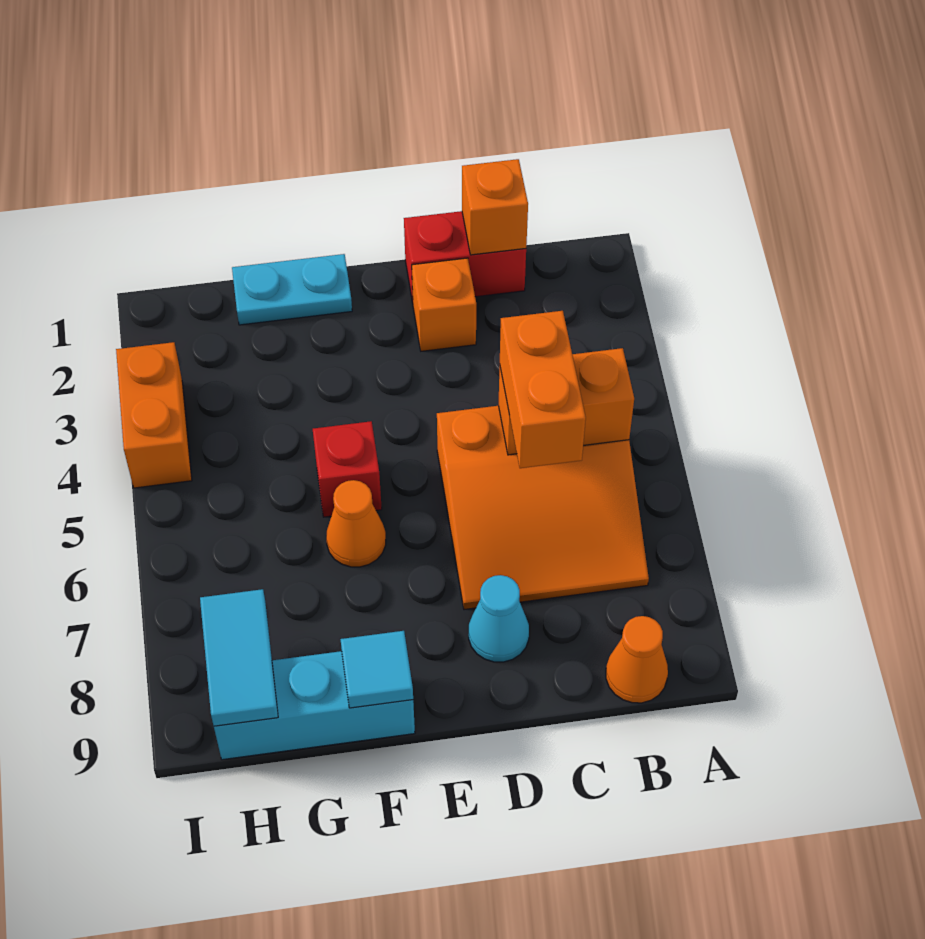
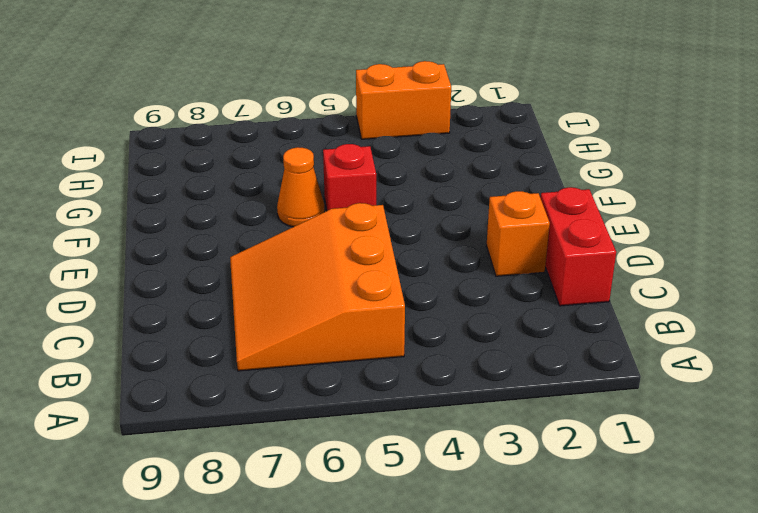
none -> orange 1x1 cone [606,616,668,703]
none -> cyan 1x1 cone [469,575,529,662]
none -> cyan 1x2 plate [232,254,352,325]

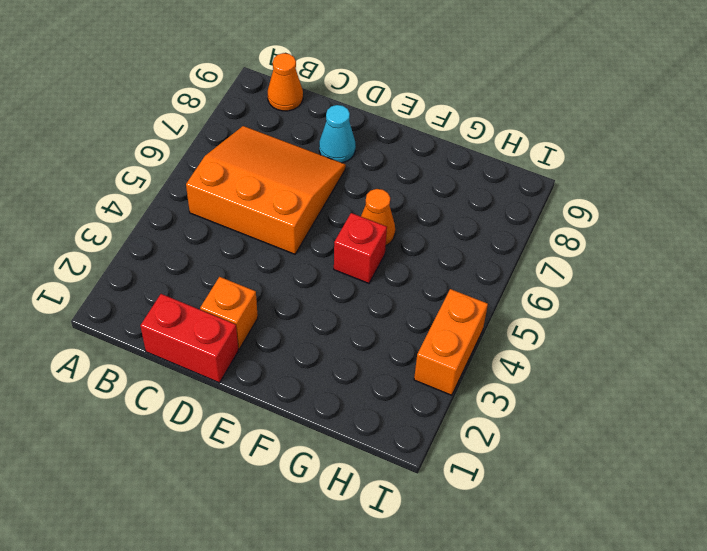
none -> cyan 1x2 plate [232,254,352,325]
none -> cyan 1x3 brick [214,651,415,760]
none -> orange 1x2 brick [498,348,634,455]

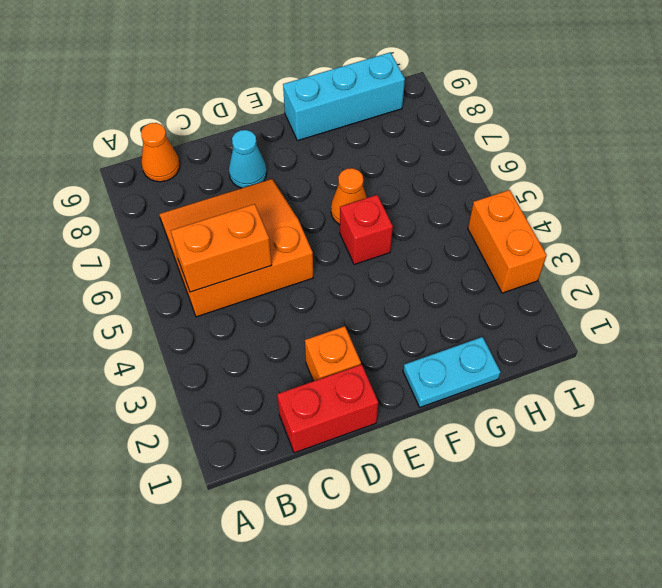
none -> orange 1x1 brick [462,159,528,255]
none -> cyan 1x1 tile [340,631,413,708]
none -> cyan 1x2 tile [200,589,278,726]

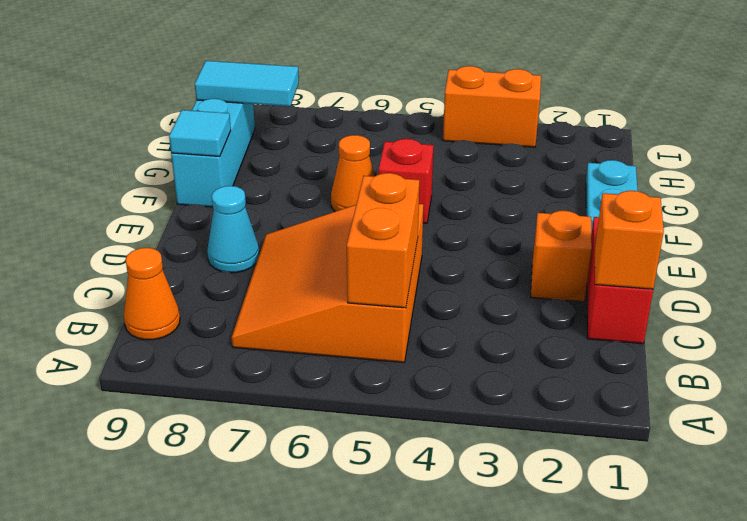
none -> orange 1x2 brick [500,311,586,468]

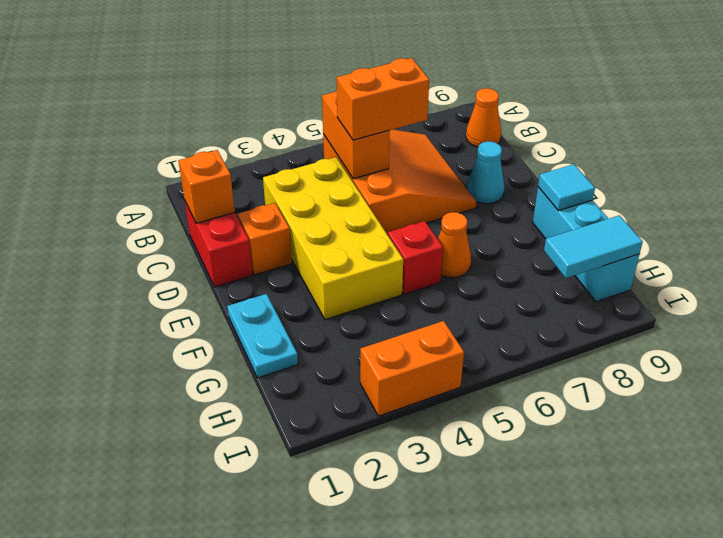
yellow 2x4 brick [263,157,403,320] -> none

